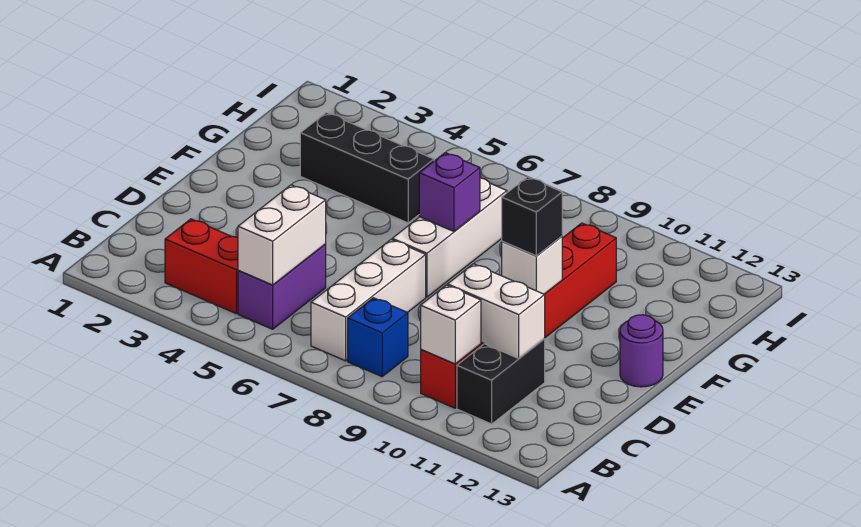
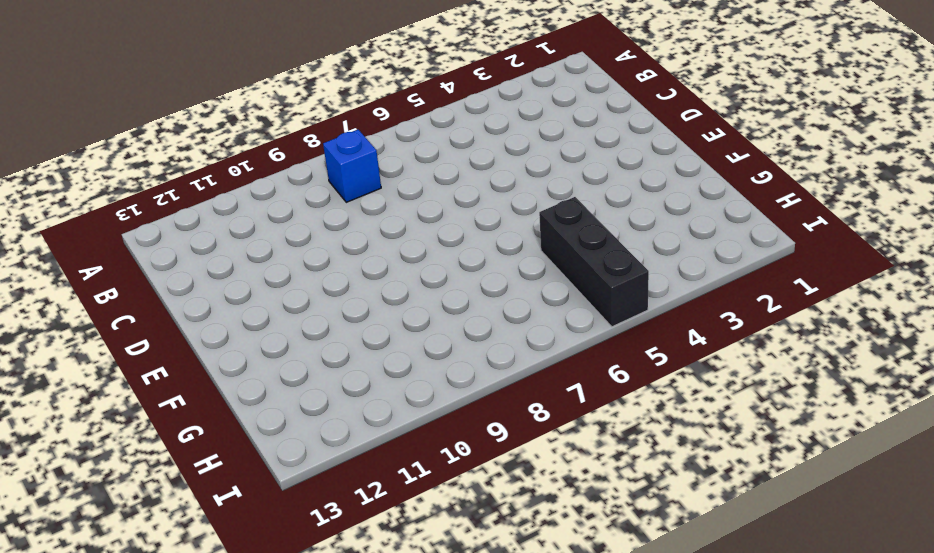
black 1x3 brick [539,197,649,327] -> black 1x3 brick turned to [300,113,434,223]
none -> red 1x2 brick [165,219,238,313]
none -> purple 1x2 brick [238,244,326,329]
none -> white 1x3 brick [311,240,426,361]

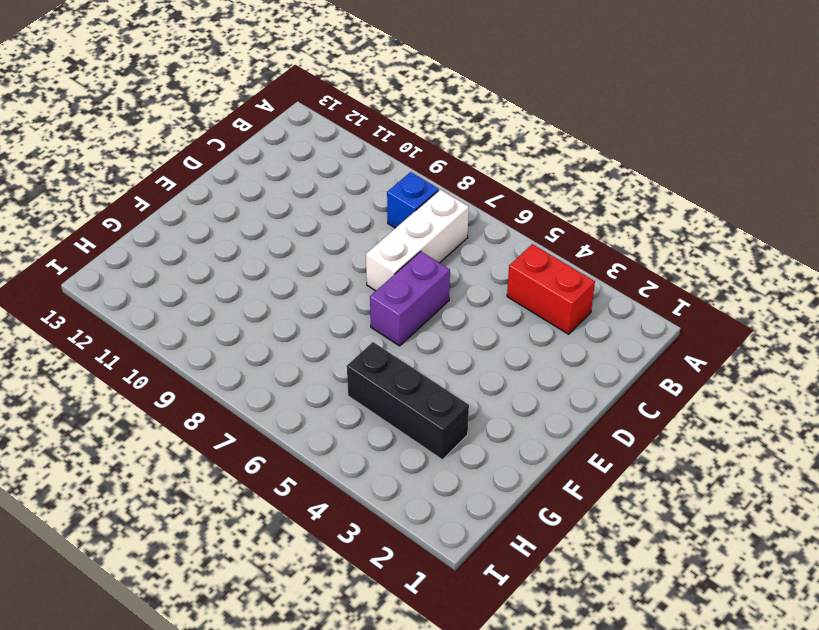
purple 1x2 brick [370,251,450,346] -> purple 1x2 brick moved to [238,244,326,329]
none -> red 1x6 brick [421,223,616,408]
none -> black 1x2 brick [457,339,545,424]
none -> white 1x3 brick [392,178,507,297]

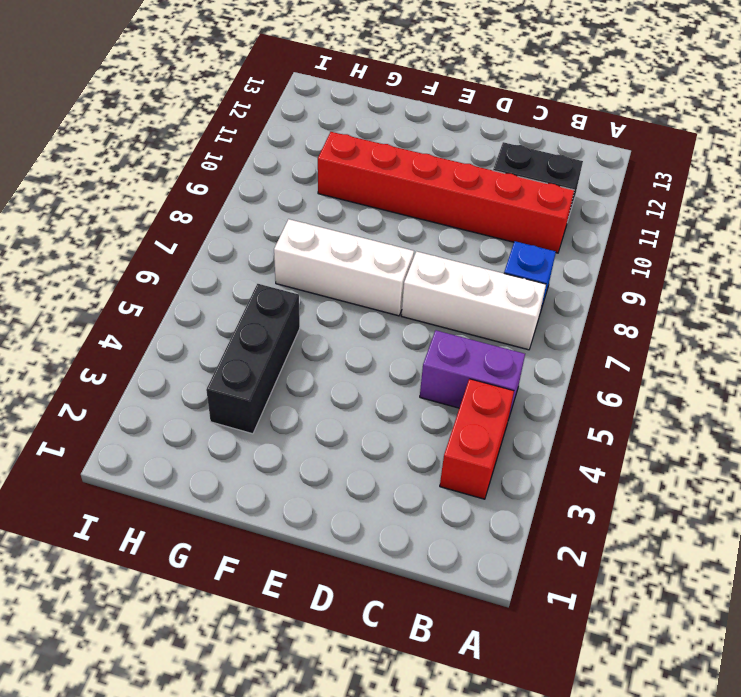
none -> purple 1x1 round brick [620,315,663,387]
none -> white 1x2 brick [238,185,326,285]
none -> white 1x1 brick [421,285,481,364]

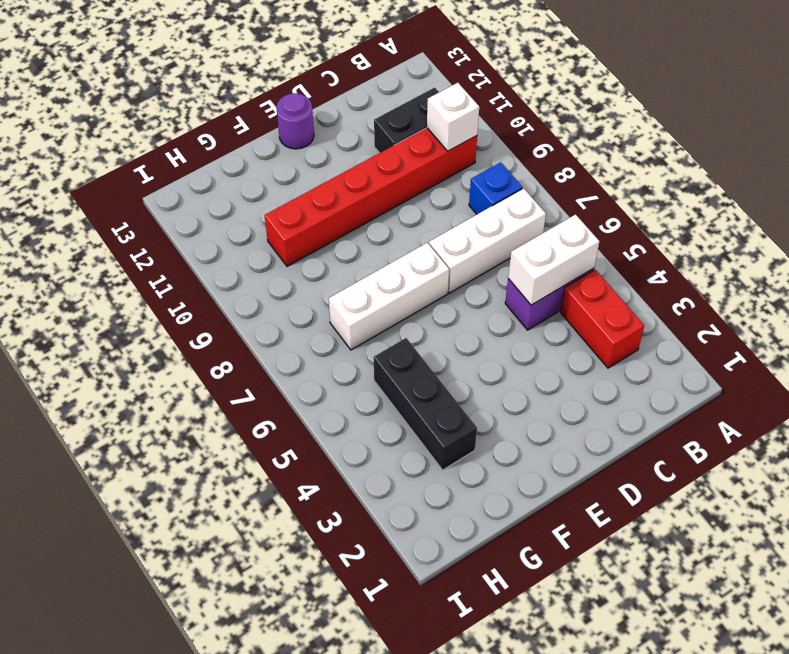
none -> white 1x2 brick [448,264,545,358]
none -> white 1x1 brick [502,236,562,294]
none -> purple 1x1 brick [419,153,480,231]

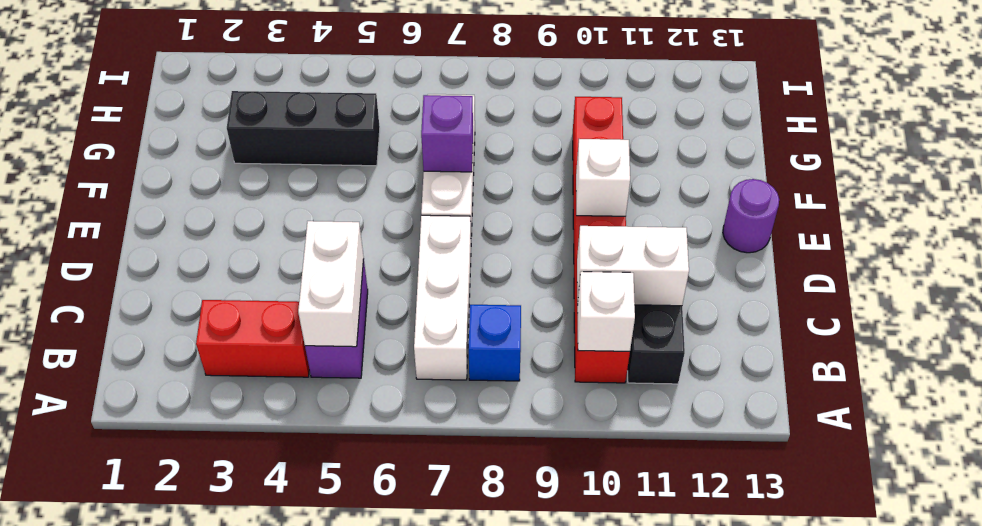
none -> black 1x1 brick [502,177,562,256]

